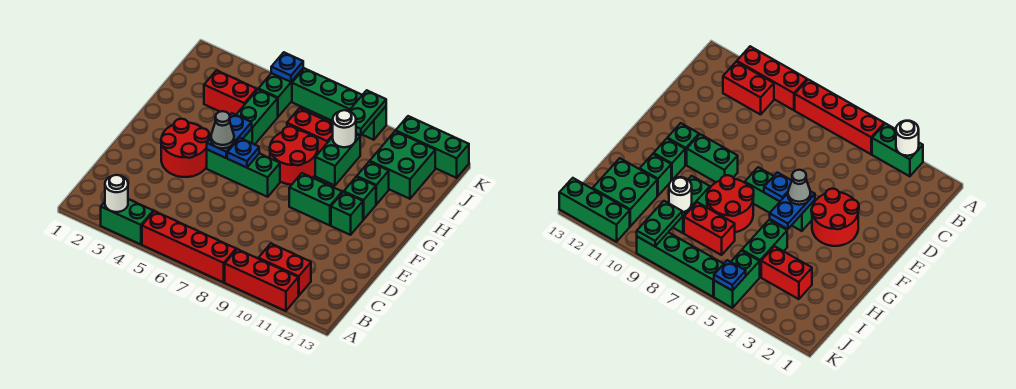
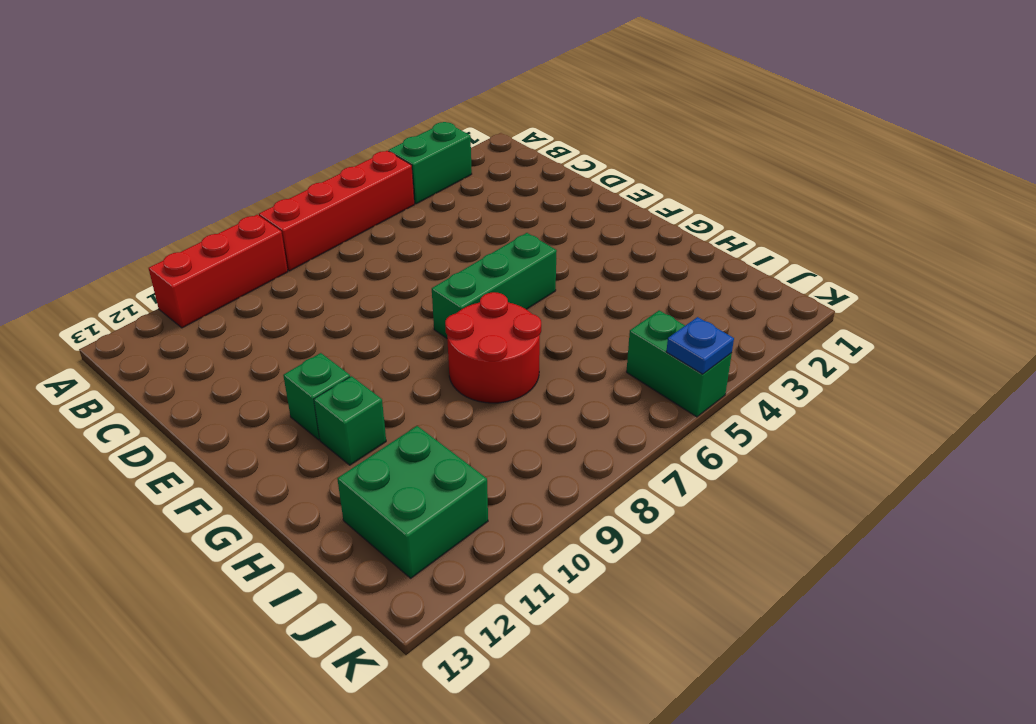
none -> red 1x2 brick [258,244,311,296]
none -> red 2x2 round brick [161,119,209,177]
none -> green 1x2 brick [289,173,342,225]

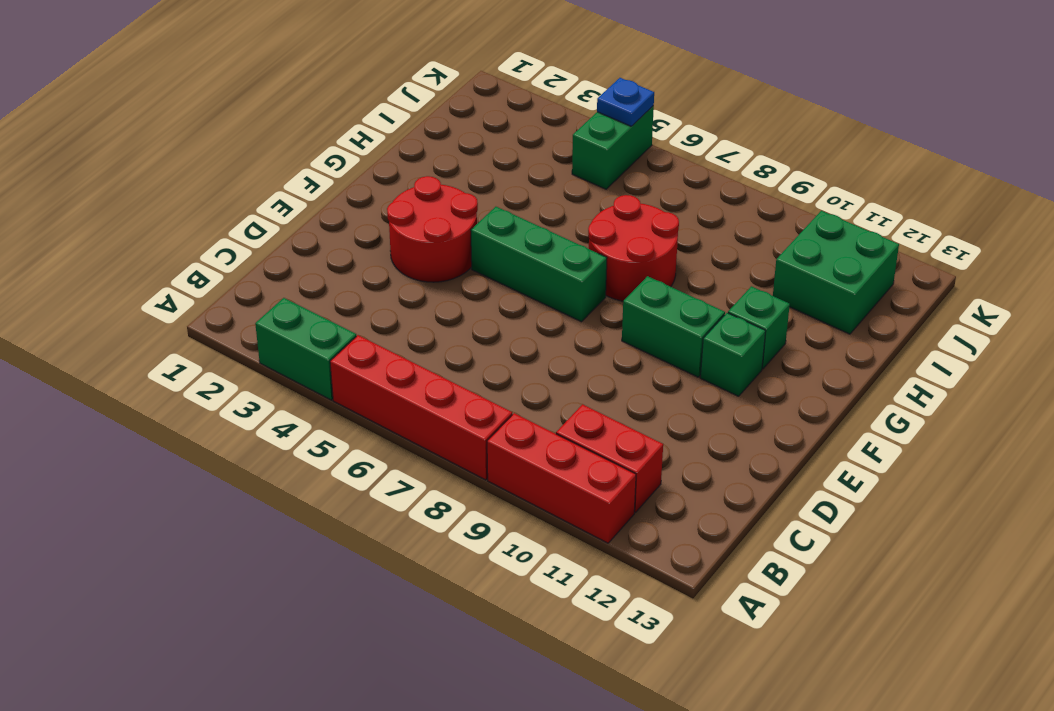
none -> green 1x2 brick [236,90,278,145]
none -> green 1x2 brick [315,135,360,185]
none -> green 1x1 brick [357,162,389,204]

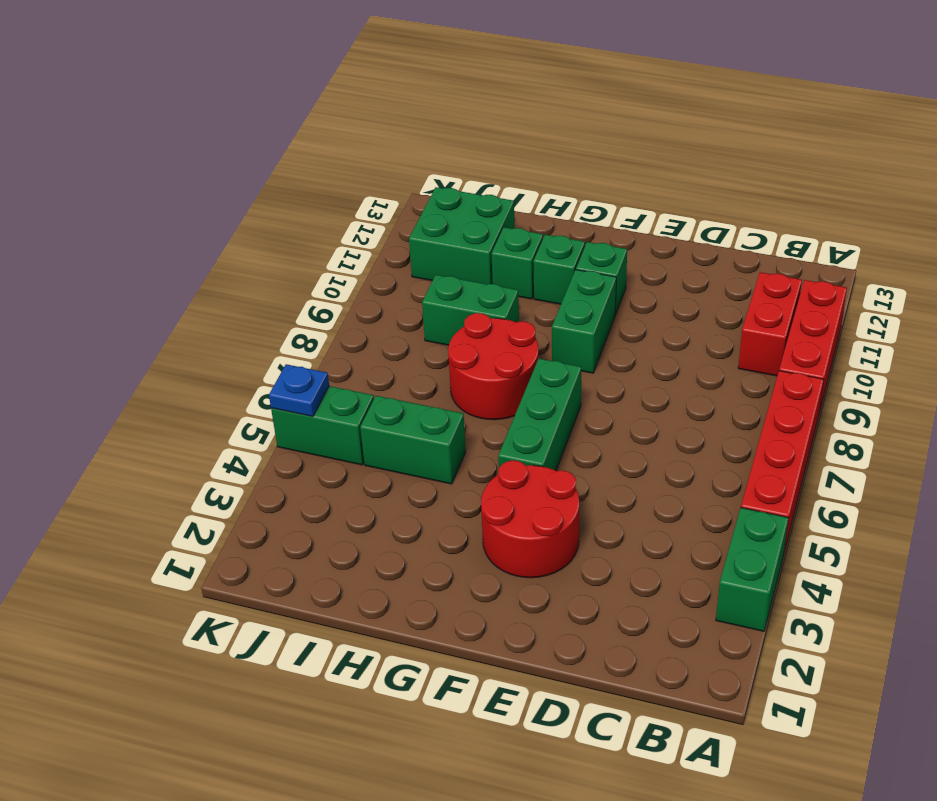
none -> red 1x2 brick [204,70,257,115]
none -> red 1x2 brick [287,108,333,153]
none -> green 1x4 brick [292,68,386,140]

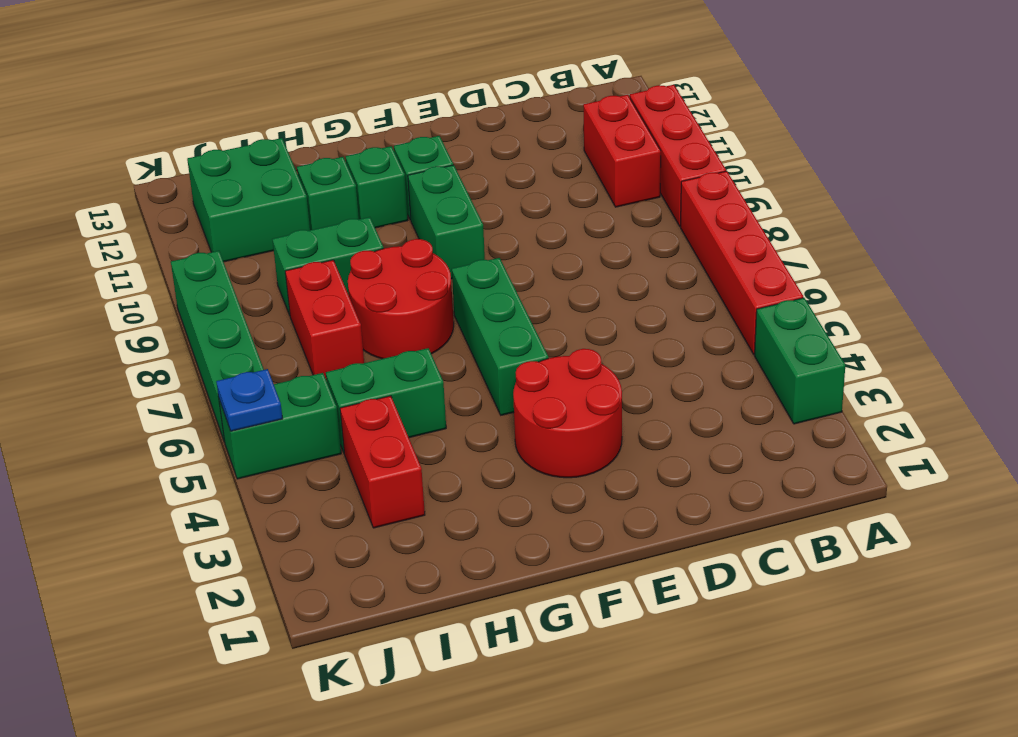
none -> green 1x3 brick [396,116,469,178]
none -> white 1x1 round brick [105,175,128,212]
none -> blue 1x2 plate [207,113,252,158]

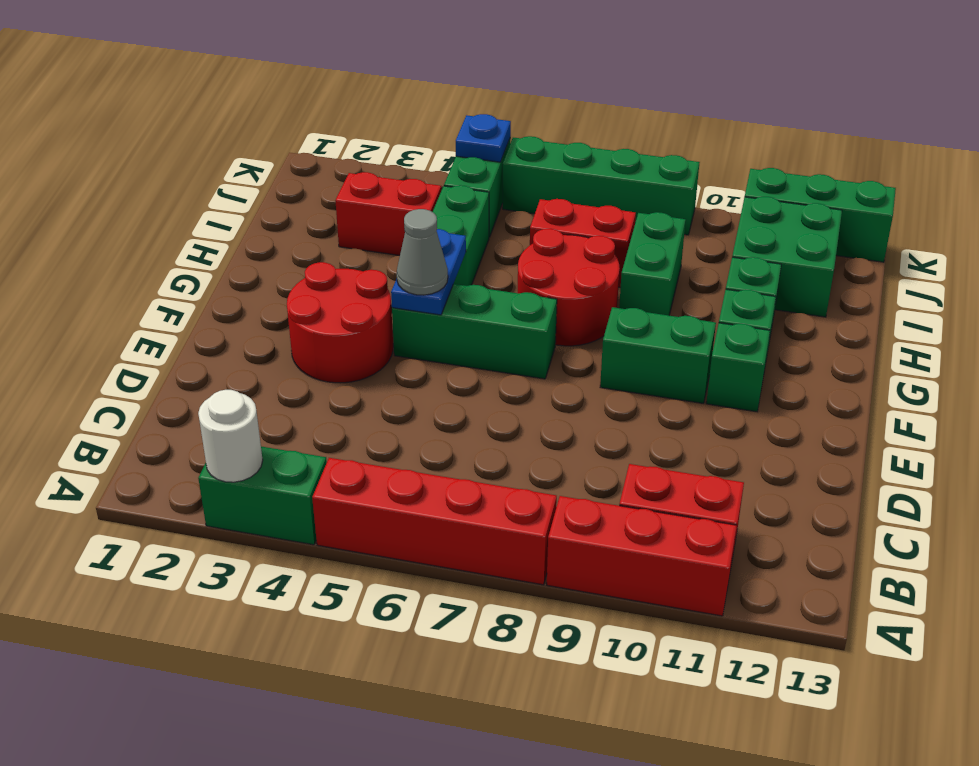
none -> blue 1x1 plate [227,138,259,168]
none -> white 1x1 round brick [333,110,356,147]
none -> green 1x2 plate [349,90,386,135]

